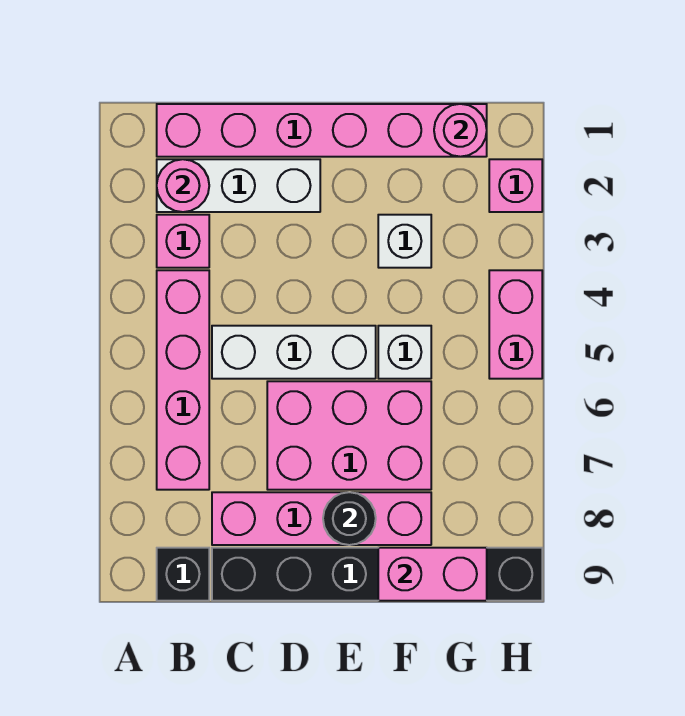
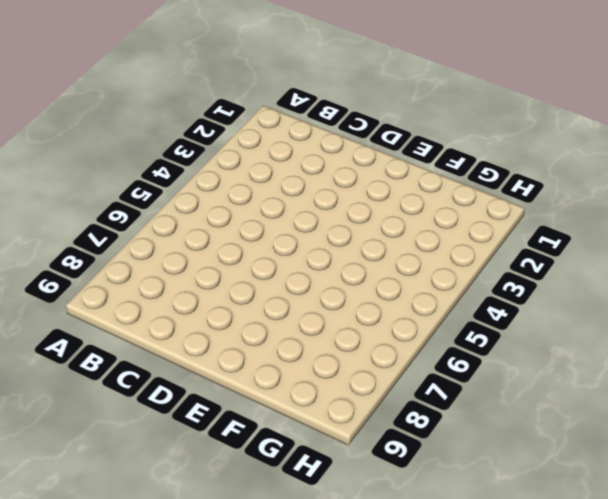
none -> pink 1x6 brick [157,104,487,157]
none -> white 1x3 brick [157,159,320,212]
none -> pink 1x1 brick [157,215,209,268]

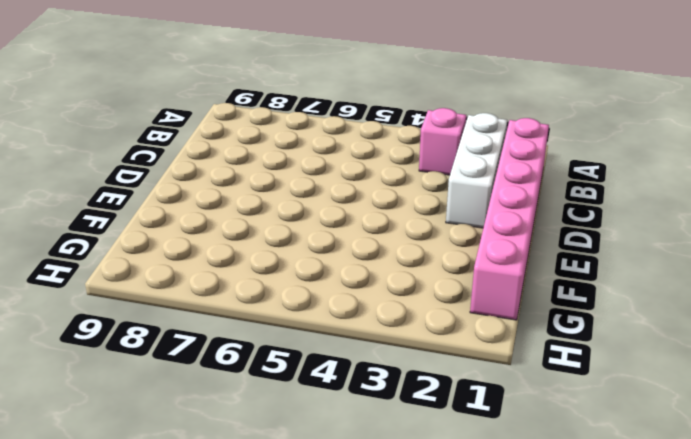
none -> pink 1x4 brick [157,270,209,490]
none -> black 1x1 brick [157,548,209,601]
none -> white 1x3 brick [212,326,376,379]

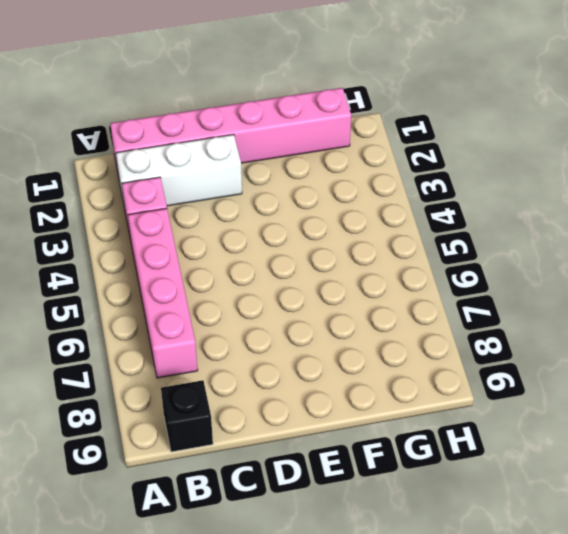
none -> white 1x3 brick [212,326,376,379]
none -> pink 1x4 brick [212,492,431,545]
none -> black 1x6 brick [212,548,542,601]

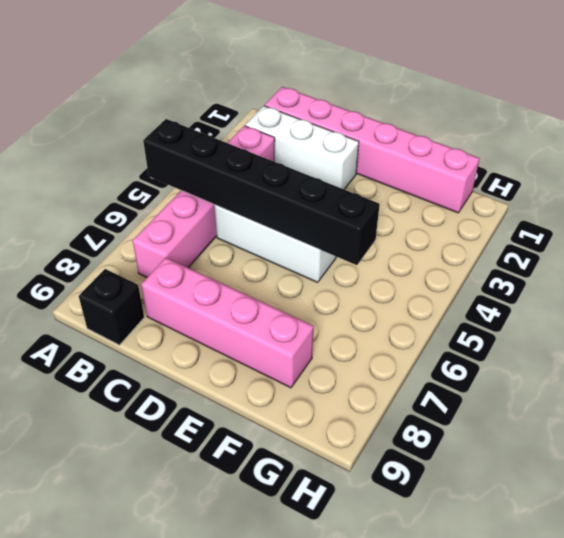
black 1x6 brick [143,119,380,265] -> black 1x6 brick moved to [212,548,542,601]
none -> pink 2x3 brick [267,381,431,490]
none -> white 1x1 brick [378,215,431,268]
none -> white 1x1 brick [378,326,431,379]

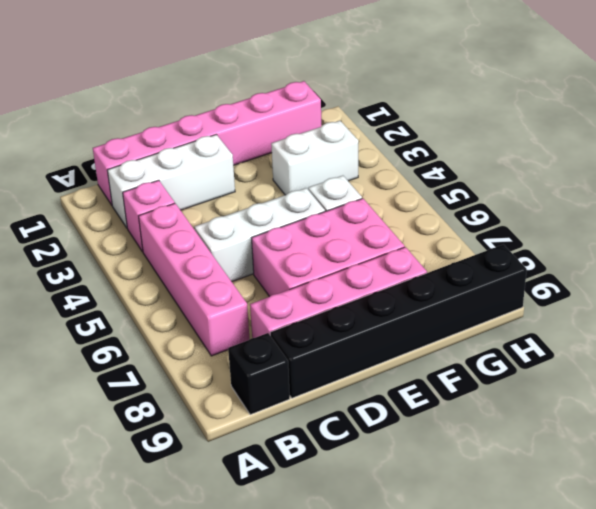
white 1x2 brick [271,121,358,195] -> white 1x1 brick [378,215,431,268]
none -> pink 1x1 brick [489,159,542,212]
none -> pink 1x2 brick [489,270,542,379]
none -> pink 1x1 round brick [157,159,209,212]

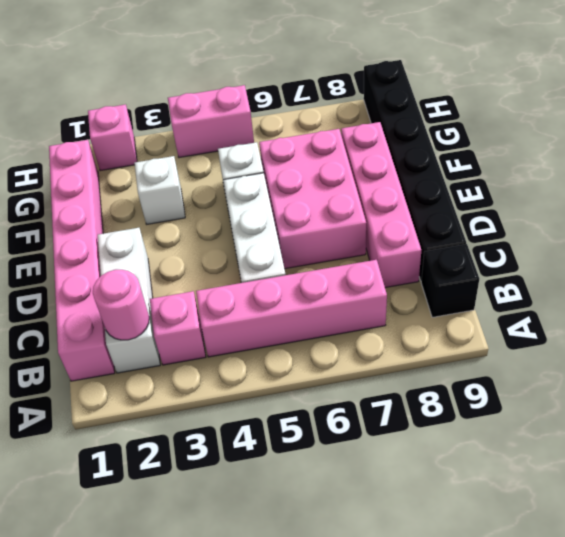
none -> black 1x1 round brick [323,492,376,545]
none -> pink 1x2 brick [378,548,487,601]
none -> pink 1x1 round brick [434,104,487,157]

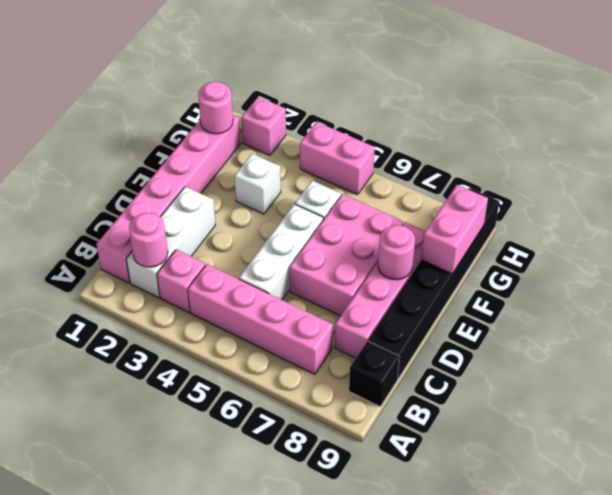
pink 1x1 round brick [378,225,415,280] -> black 1x1 round brick [323,492,376,545]

